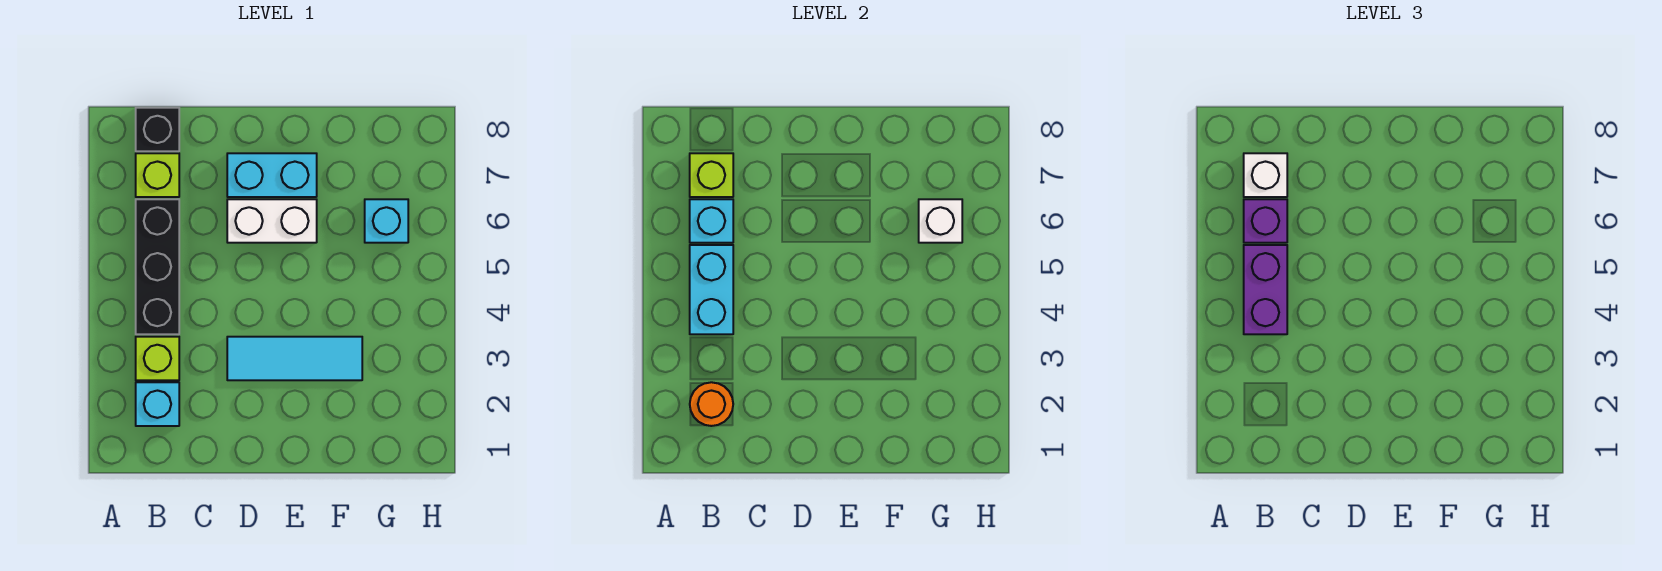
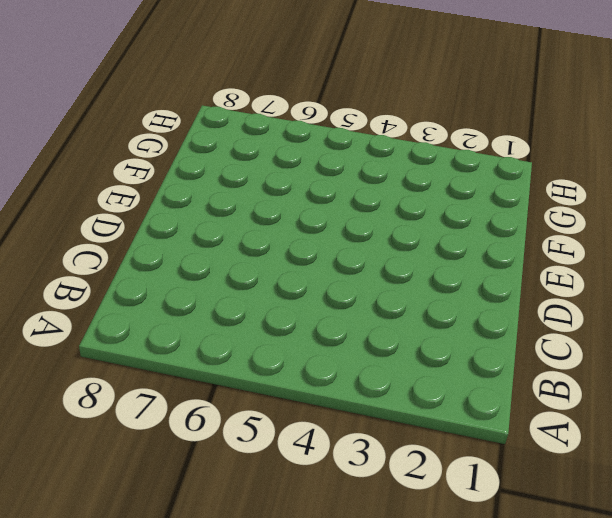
none -> cyan 1x1 brick [136,382,179,426]
none -> lime 1x1 brick [136,337,179,380]
none -> black 1x3 brick [136,199,179,334]

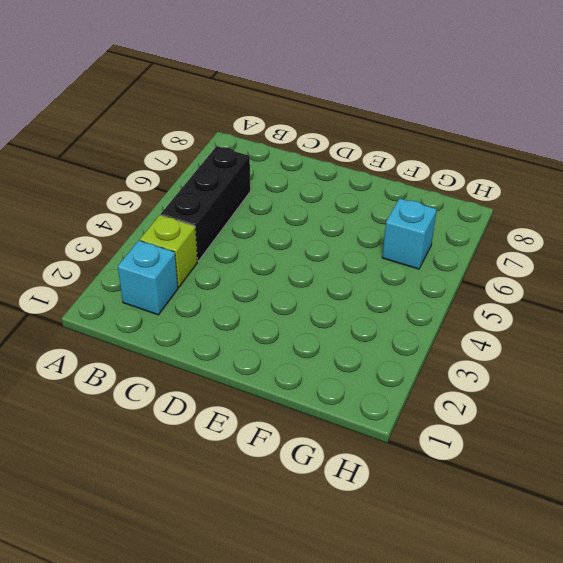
none -> lime 1x1 brick [136,153,179,197]
none -> black 1x1 brick [136,108,179,151]
none -> cyan 1x3 tile [227,337,362,380]

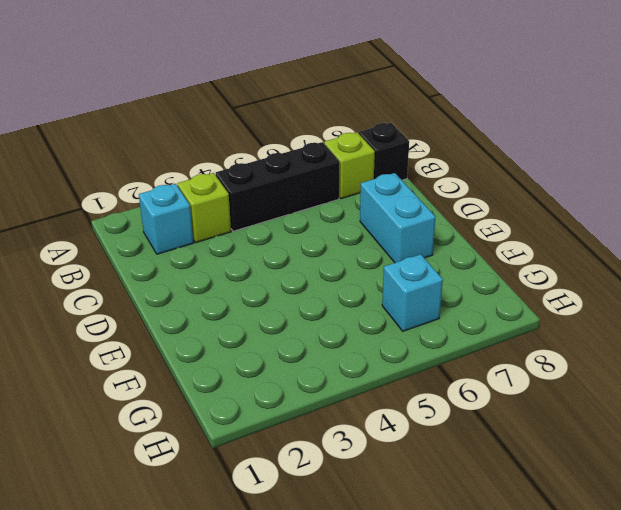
none -> cyan 1x3 tile [227,337,362,380]
none -> white 1x2 brick [227,199,317,243]
none -> orange 1x1 round brick [690,382,733,426]

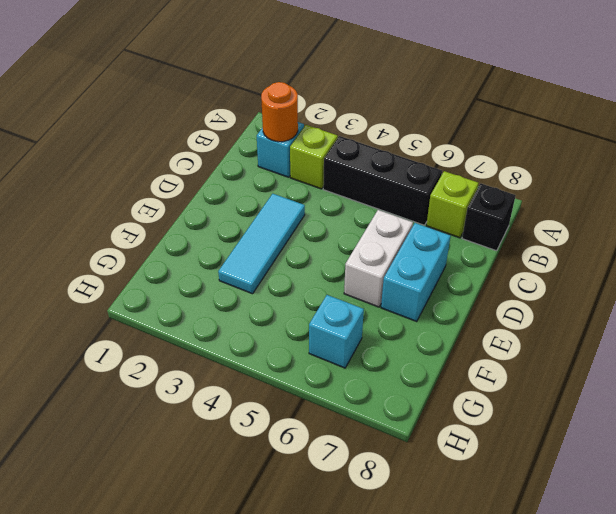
none -> cyan 1x2 brick [690,245,733,334]
none -> cyan 1x1 brick [690,199,733,243]
none -> lime 1x1 brick [690,153,733,197]

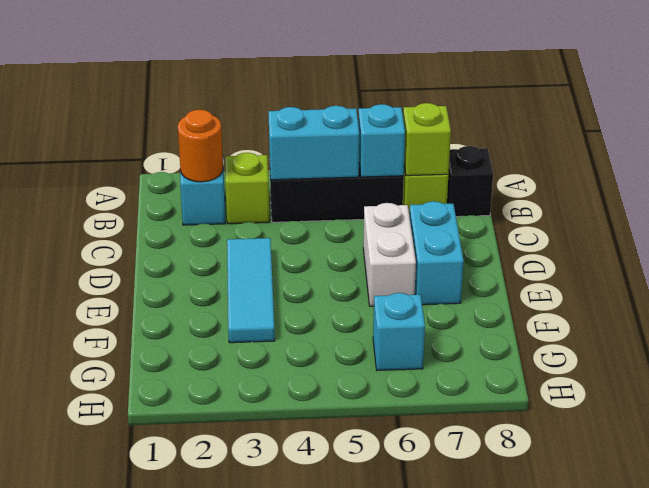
none -> white 1x1 brick [919,199,962,243]
none -> purple 1x2 brick [1244,245,1287,334]
none -> purple 1x1 brick [1244,199,1287,243]

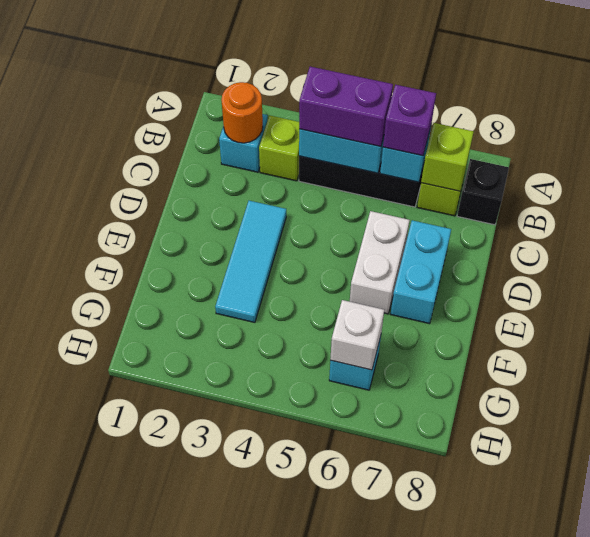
none -> white 1x1 brick [1244,153,1287,197]

